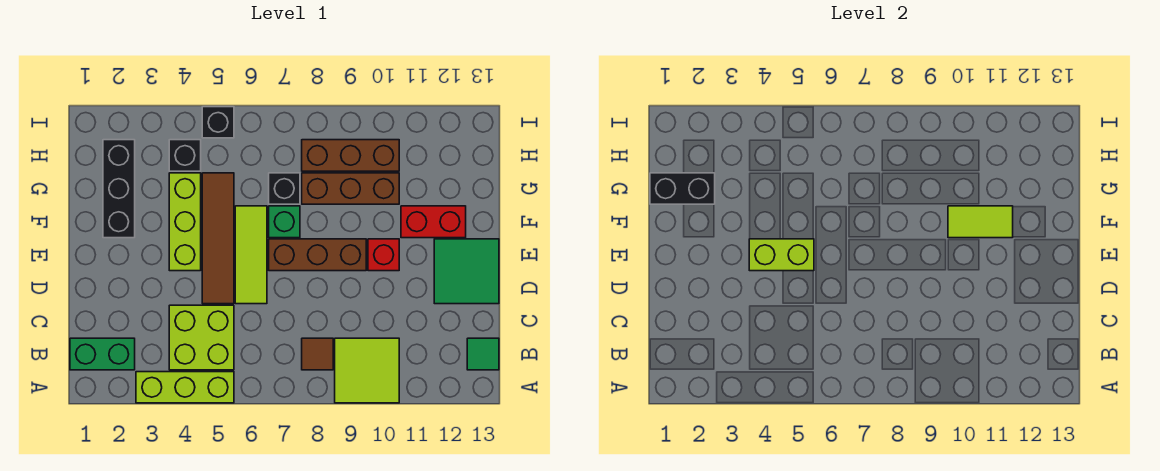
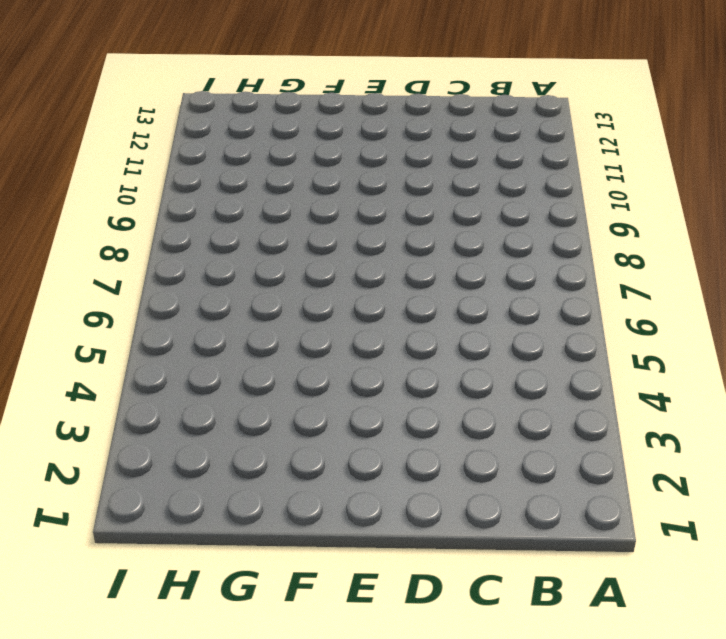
none -> lime 1x3 brick [136,372,234,403]
none -> lime 2x2 tile [335,338,399,403]
none -> green 1x2 brick [70,338,135,370]

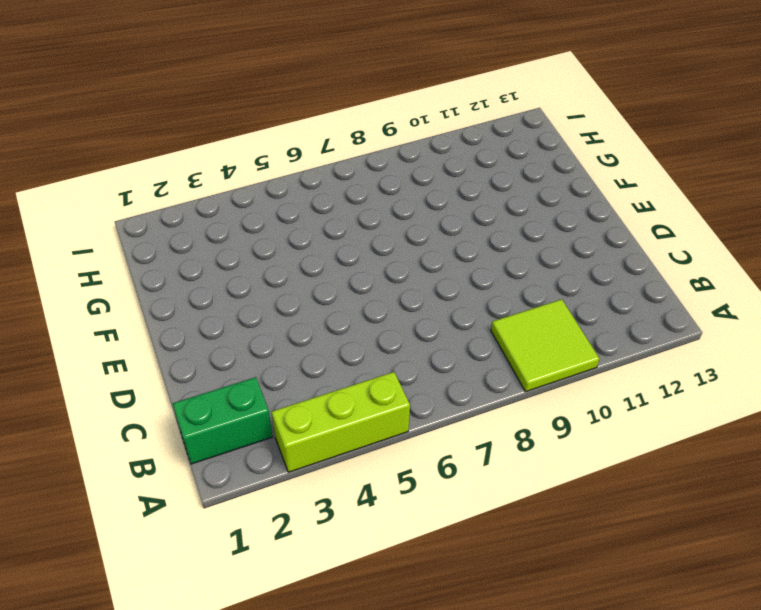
none -> lime 2x2 brick [169,305,234,370]
none -> brown 1x1 tile [302,338,333,370]
none -> green 1x1 tile [467,338,499,370]

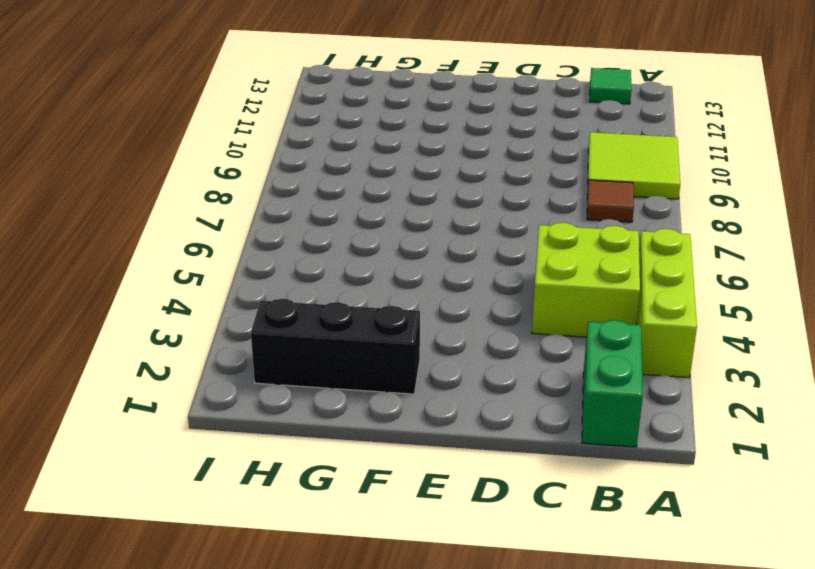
none -> brown 1x4 tile [202,173,234,304]
none -> lime 1x3 tile [235,206,267,304]
none -> green 2x2 tile [434,239,499,304]

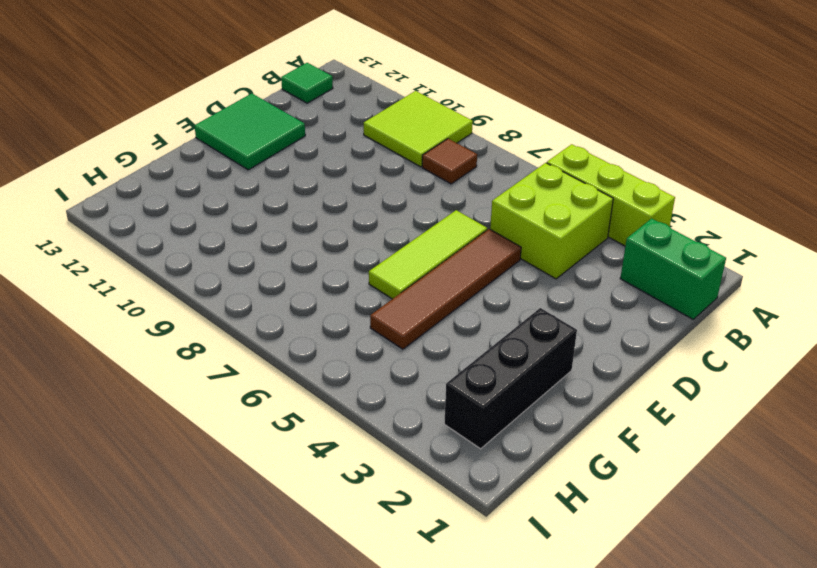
none -> lime 1x3 brick [169,173,201,271]
none -> brown 1x3 brick [269,239,366,271]
none -> red 1x1 brick [368,239,399,271]

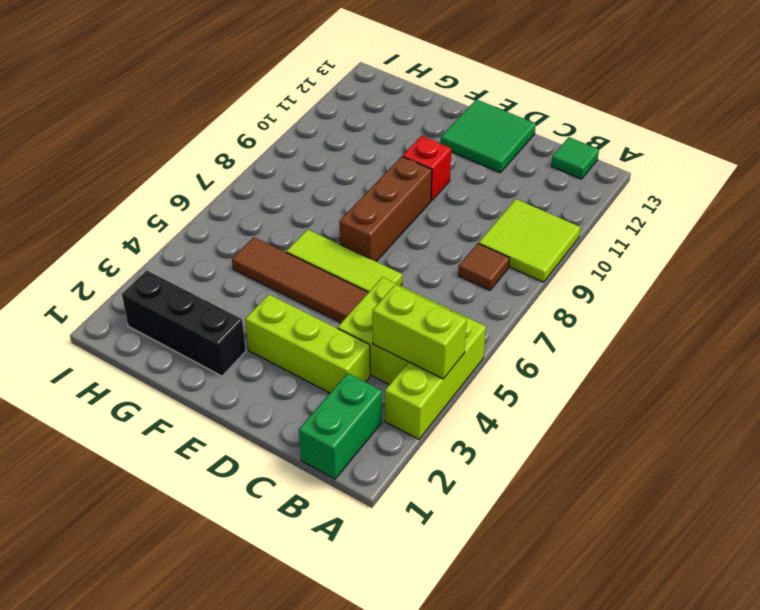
lime 1x2 brick [372,285,467,379] -> lime 1x2 brick turned to [749,239,814,271]
lime 1x3 brick [245,294,370,393] -> lime 1x3 brick moved to [169,173,201,271]
none -> green 1x1 brick [269,206,300,238]
none -> red 1x2 brick [401,206,466,238]
none -> black 1x1 brick [269,173,300,204]

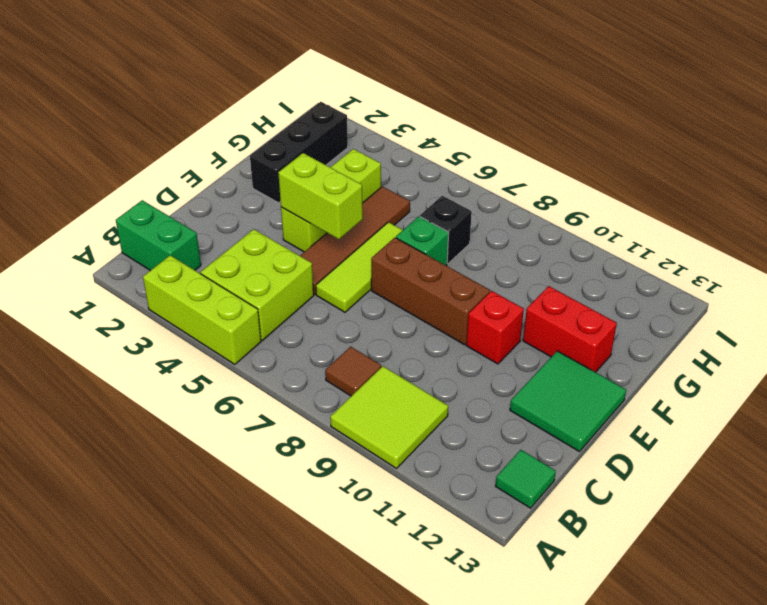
none -> brown 1x3 brick [302,173,399,204]
none -> black 1x1 brick [169,140,201,171]
none -> brown 1x3 brick [302,140,399,171]

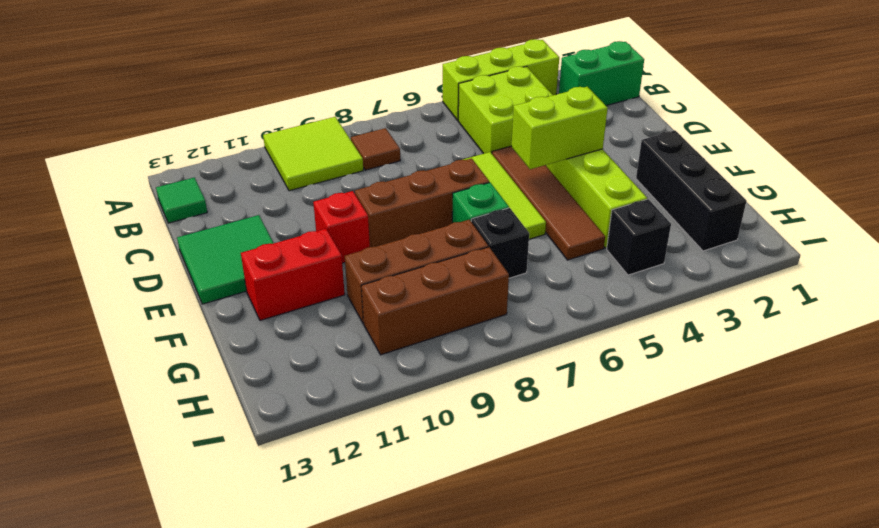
none -> black 1x1 brick [202,107,234,138]
none -> lime 1x2 tile [948,206,1013,238]
none -> black 1x2 brick [650,173,715,204]

